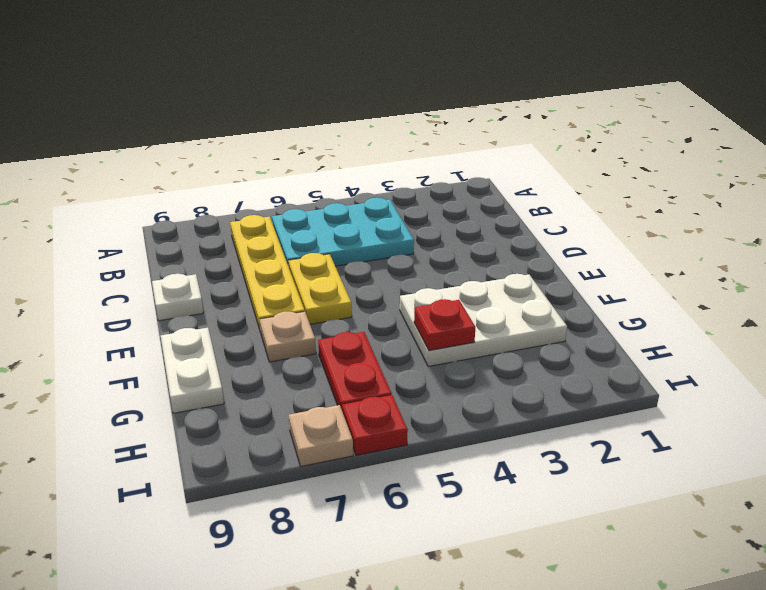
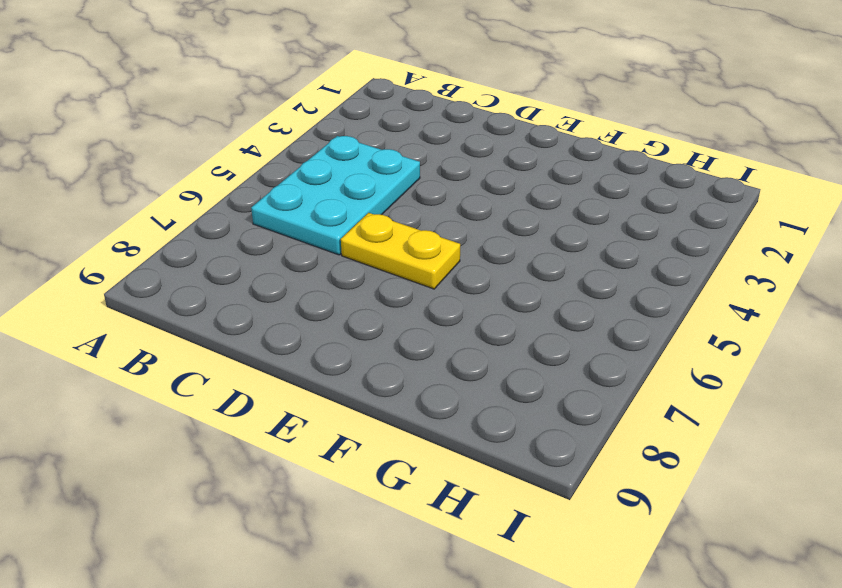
none -> yellow 1x4 plate [230,215,305,332]
none -> white 1x1 plate [152,274,203,321]

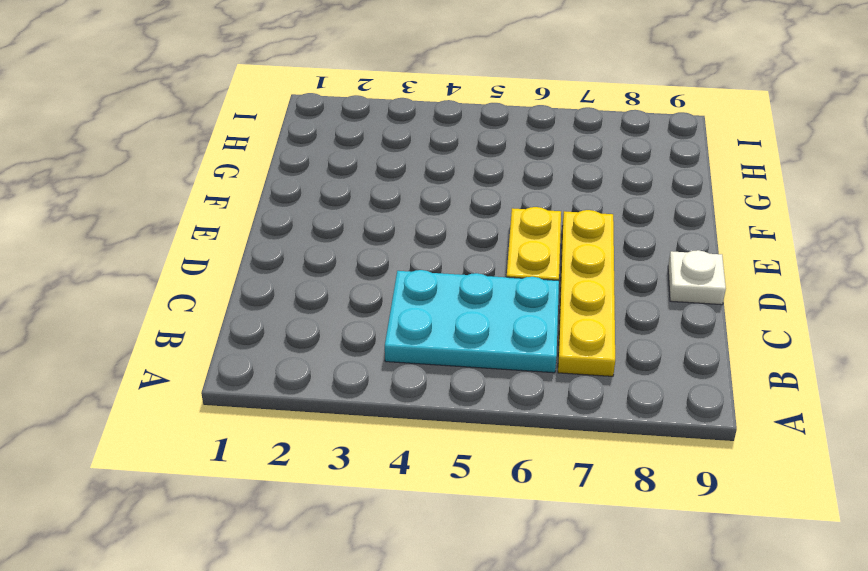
none -> white 2x3 plate [400,274,567,366]
none -> tan 1x1 plate [260,312,316,362]

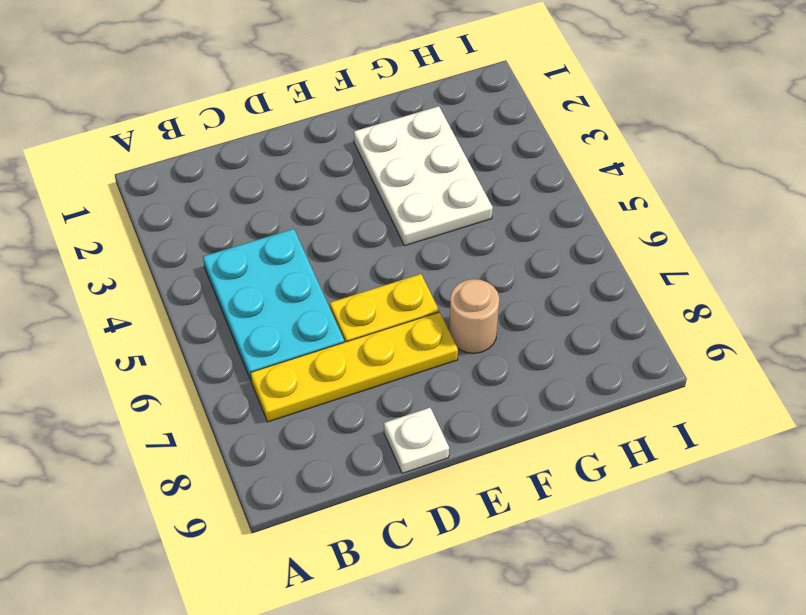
tan 1x1 round brick [449,279,499,353] -> tan 1x1 plate [260,312,316,362]
none -> white 1x2 plate [161,328,224,413]
none -> red 1x2 plate [318,332,392,412]

